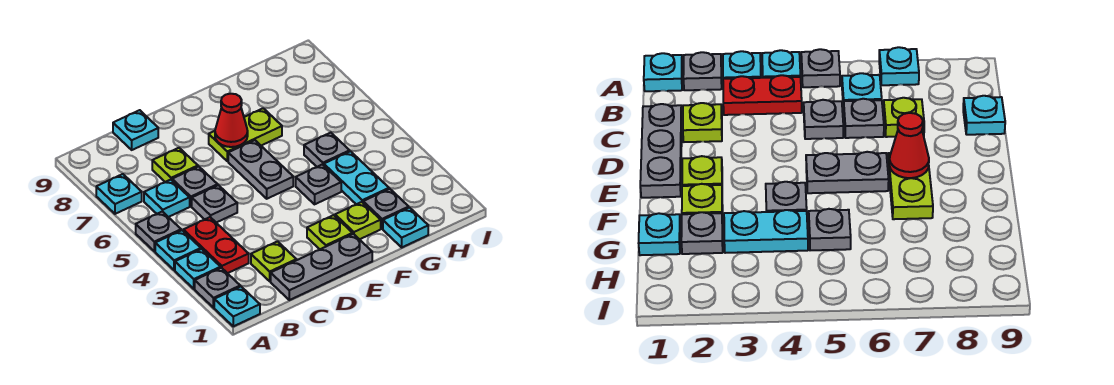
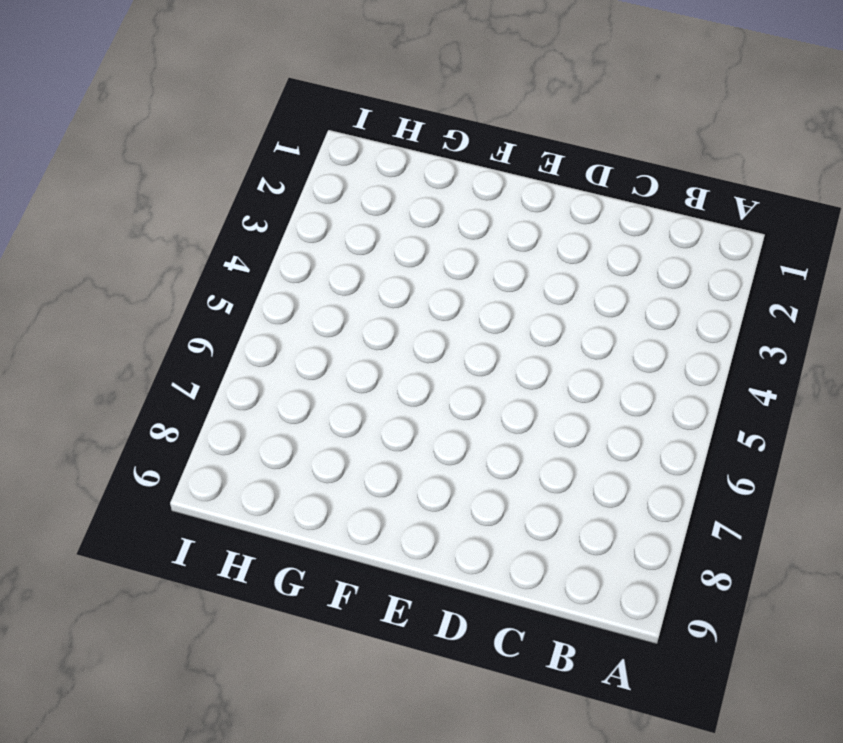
none -> cyan 1x1 plate [214,287,260,326]
none -> grey 1x1 plate [195,268,240,308]
none -> cyan 1x1 plate [175,249,221,289]

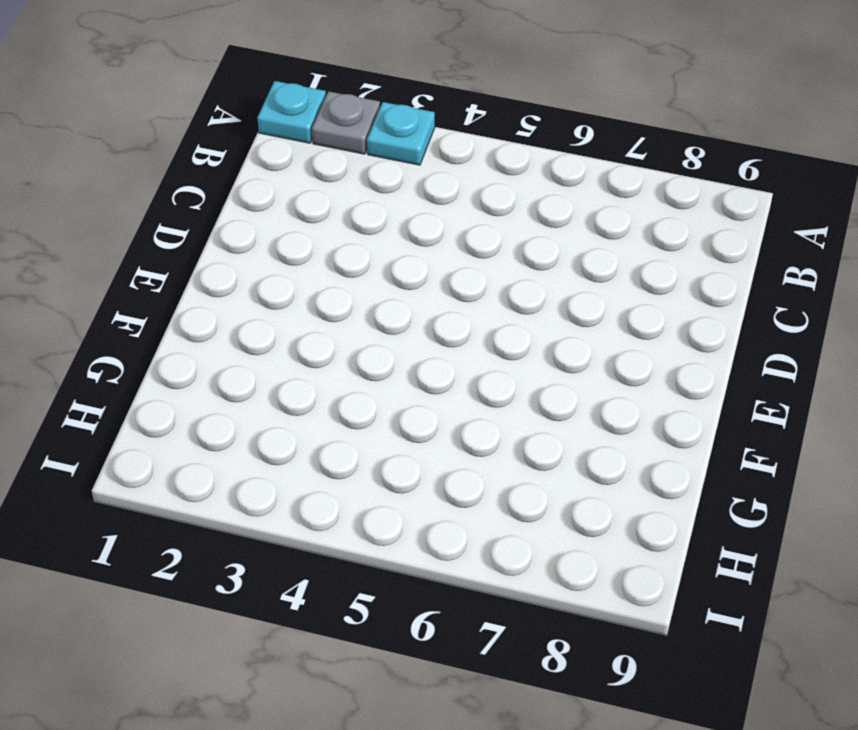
none -> cyan 1x1 plate [155,230,201,270]
none -> grey 1x1 plate [136,211,181,251]
none -> cyan 1x1 plate [96,174,142,214]

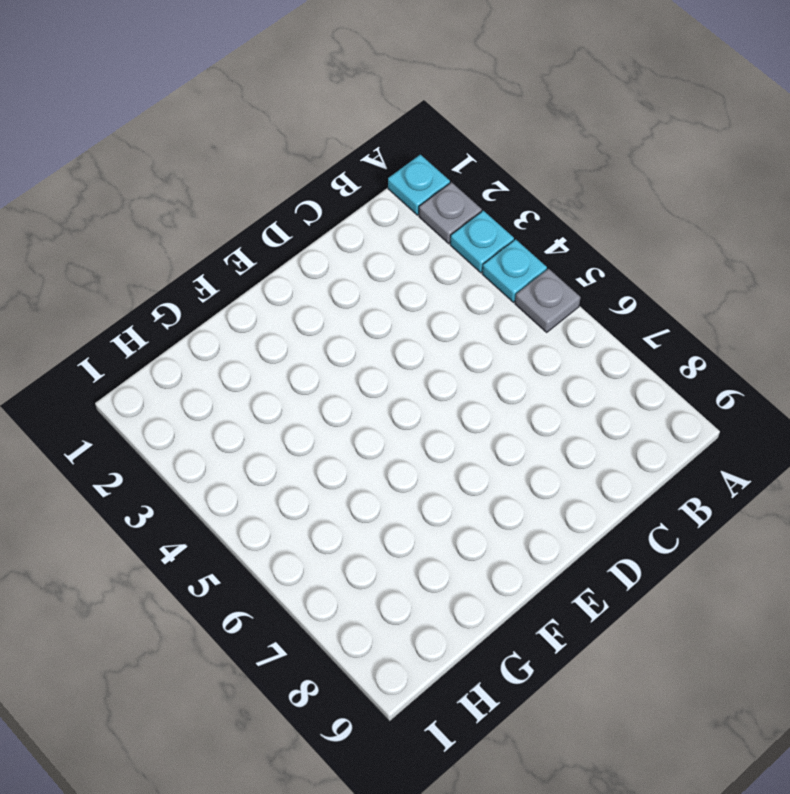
none -> cyan 1x1 plate [96,174,142,214]
none -> red 1x2 plate [183,217,249,273]
none -> cyan 1x1 plate [144,180,190,217]

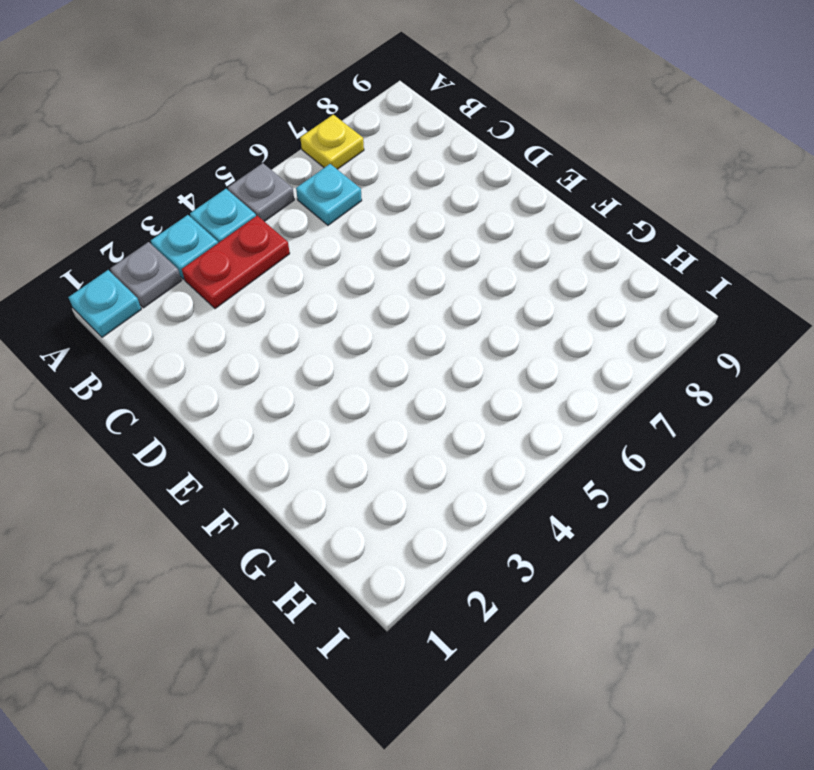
yellow 1x1 plate [300,115,364,169] -> cyan 1x1 plate [96,174,142,214]
none -> grey 1x3 plate [271,234,372,300]
none -> lime 1x1 plate [251,241,296,281]
none -> grey 1x1 plate [192,185,237,223]

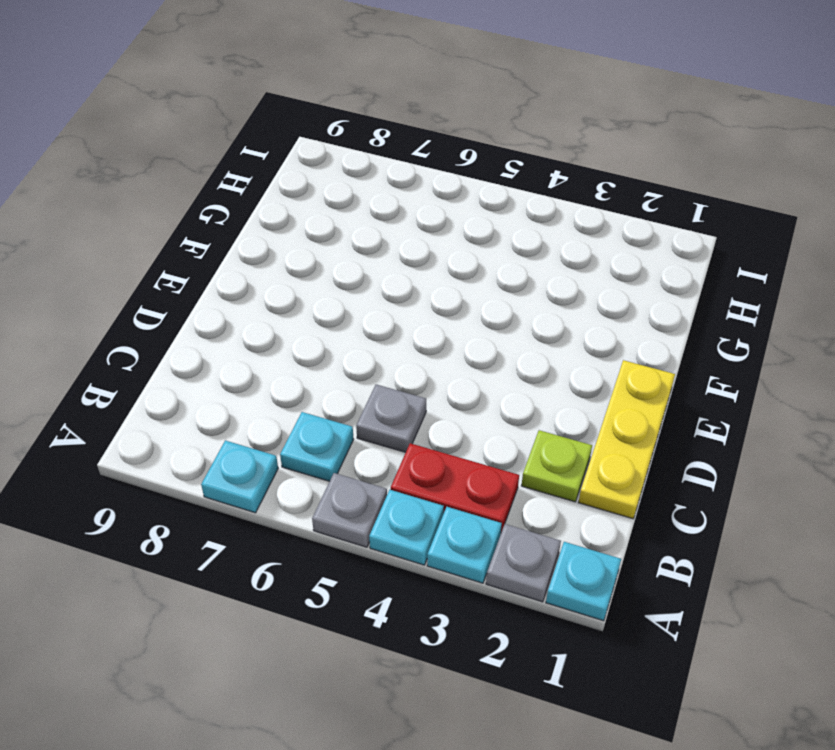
yellow 1x3 plate [578,360,675,519] -> grey 1x3 plate [271,234,372,300]
none -> grey 1x1 plate [172,166,218,206]
none -> lime 1x1 plate [152,148,198,182]
none -> cyan 1x1 plate [113,110,158,150]

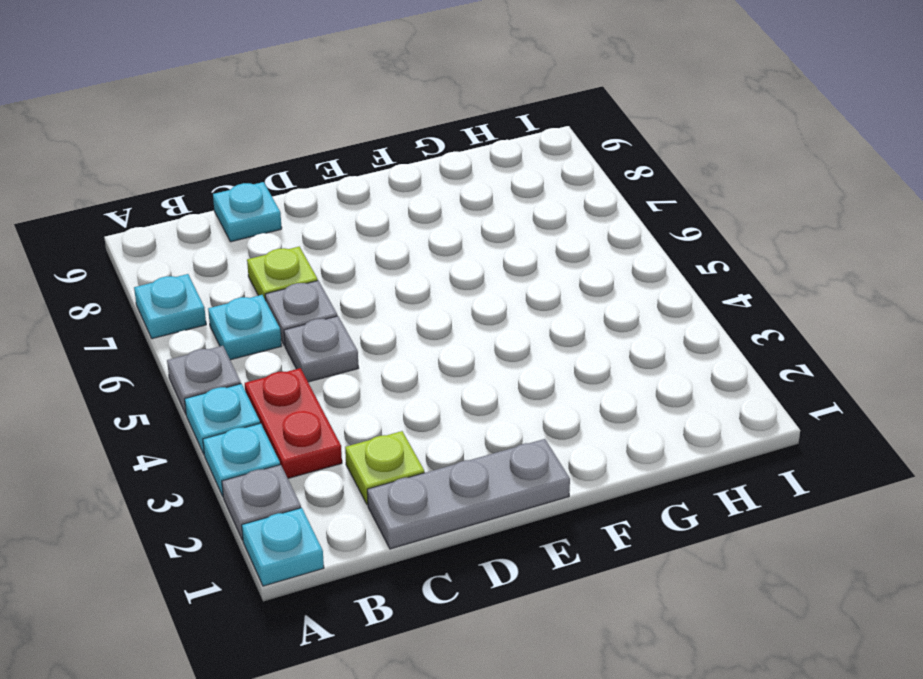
none -> lime 1x1 plate [307,215,353,249]
none -> grey 1x2 plate [228,140,293,199]
none -> lime 1x2 plate [209,108,282,161]

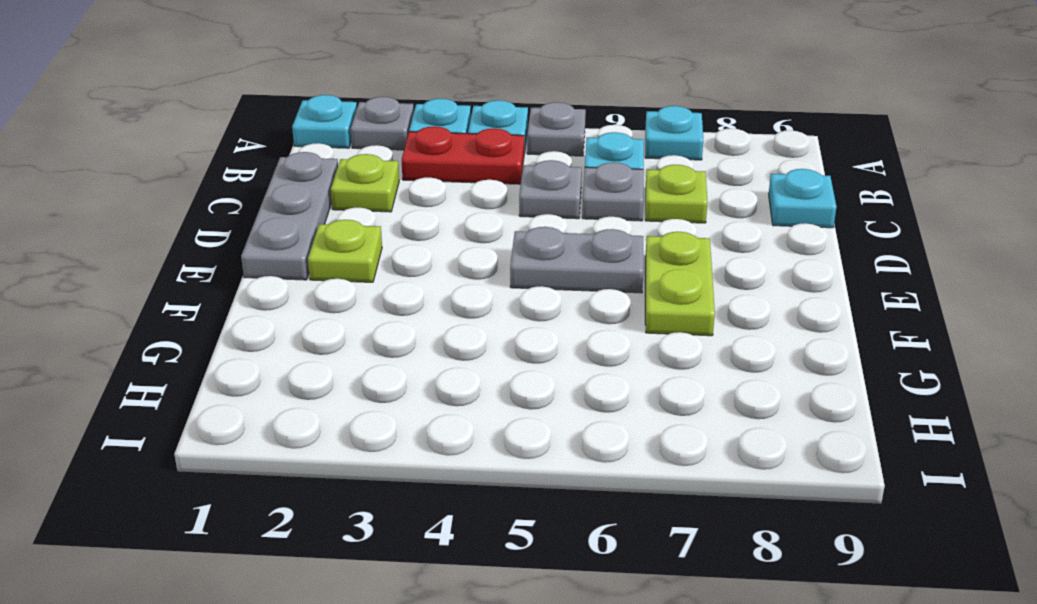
none -> lime 1x1 plate [335,202,381,239]
none -> grey 1x1 plate [296,164,341,204]
none -> cyan 1x1 plate [383,208,428,247]

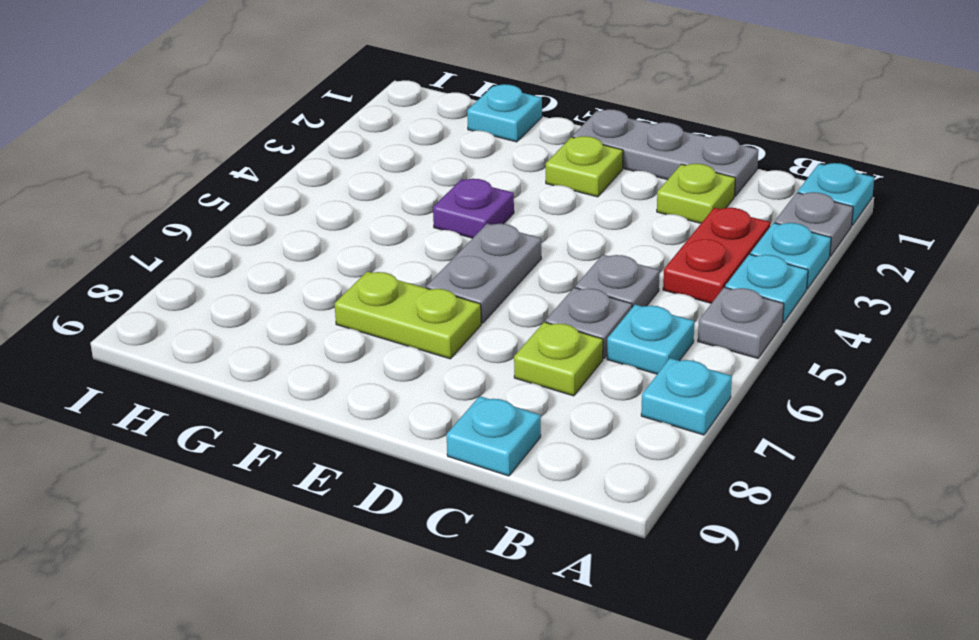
purple 1x1 plate [433,179,514,238] -> grey 1x1 plate [296,164,341,204]
none -> lime 1x1 plate [335,202,381,239]
none -> grey 1x1 plate [363,189,409,229]
none -> cyan 1x2 plate [324,151,389,204]

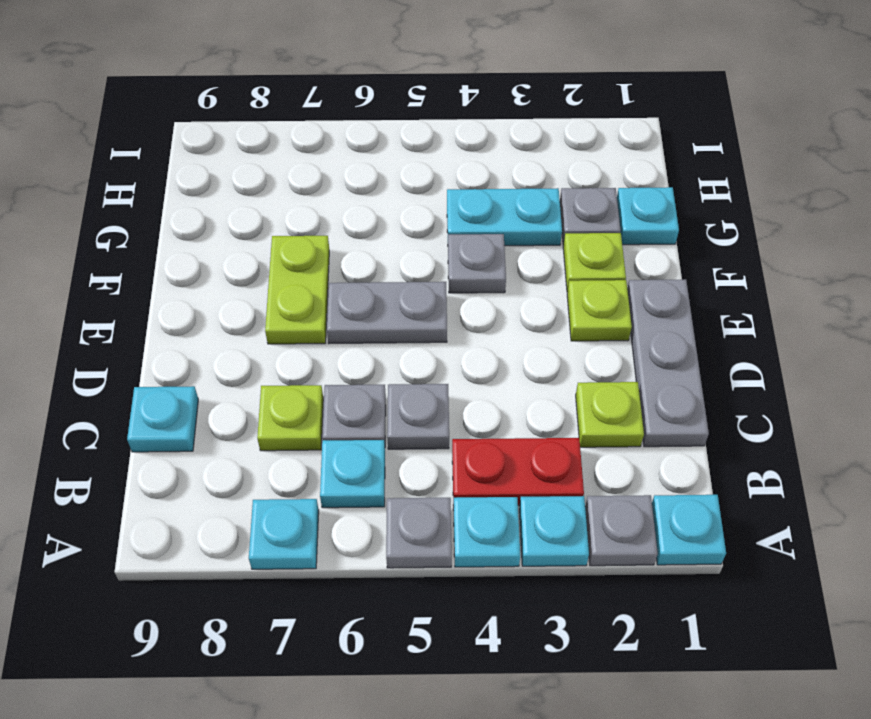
none -> grey 1x1 plate [304,133,350,167]
none -> red 1x1 cone [215,94,248,147]

